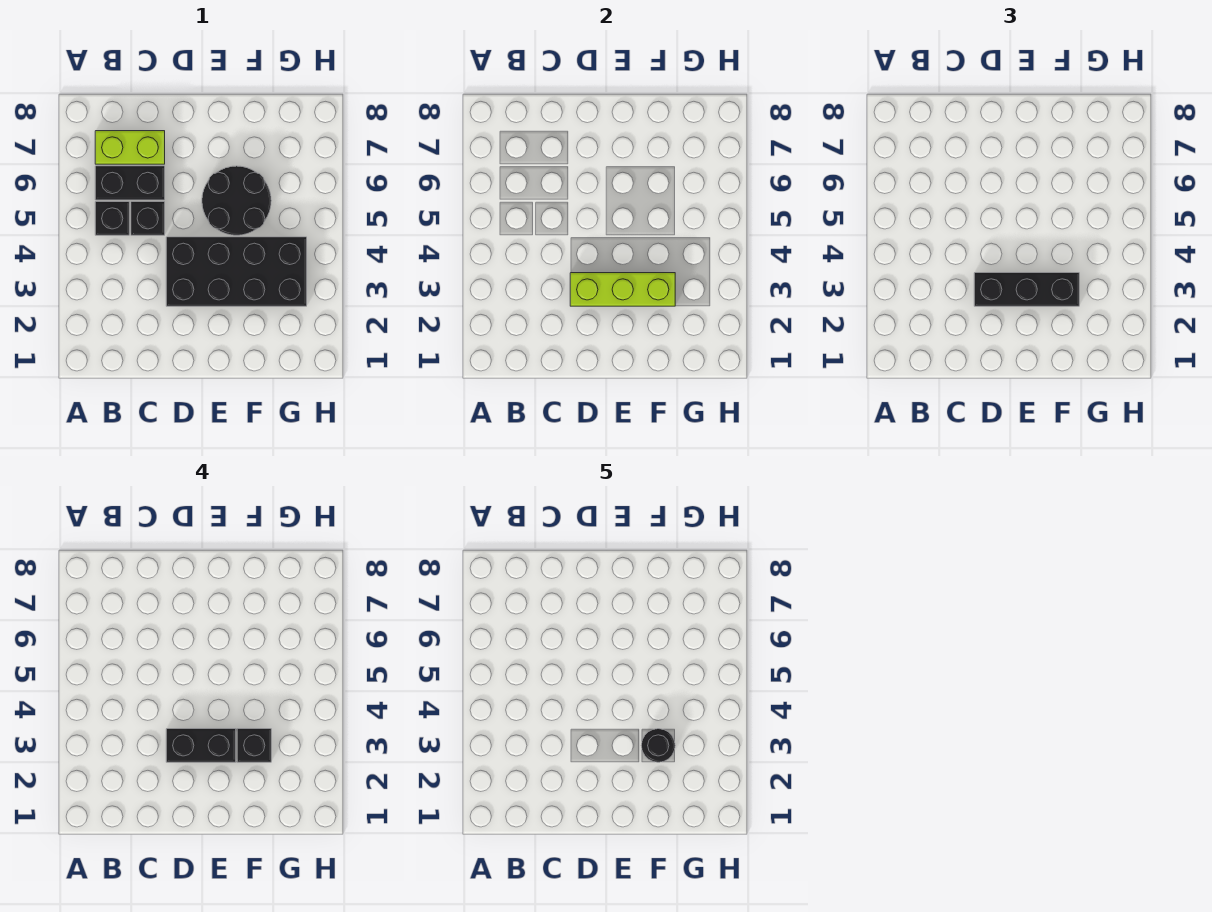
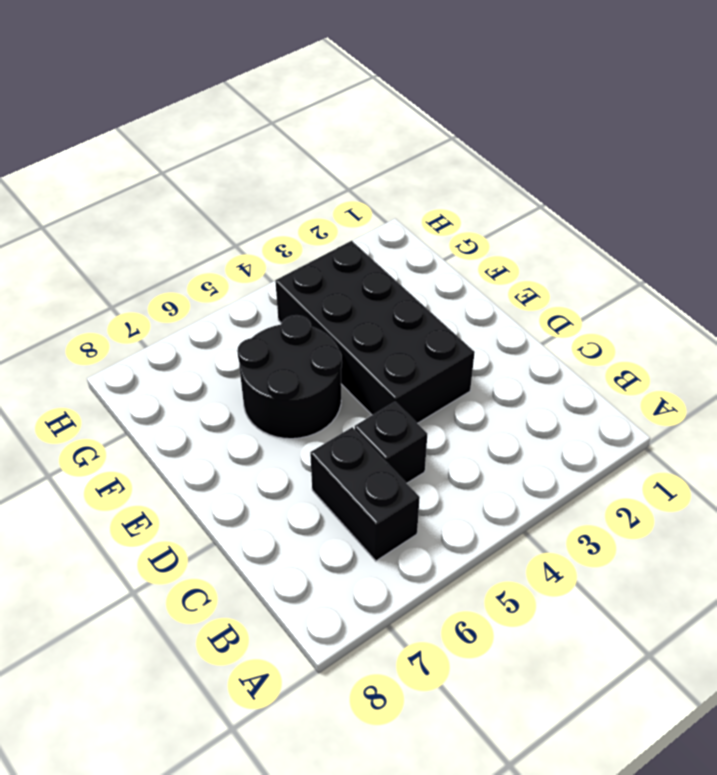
none -> black 1x1 brick [95,202,129,235]
none -> lime 1x2 brick [95,131,165,164]

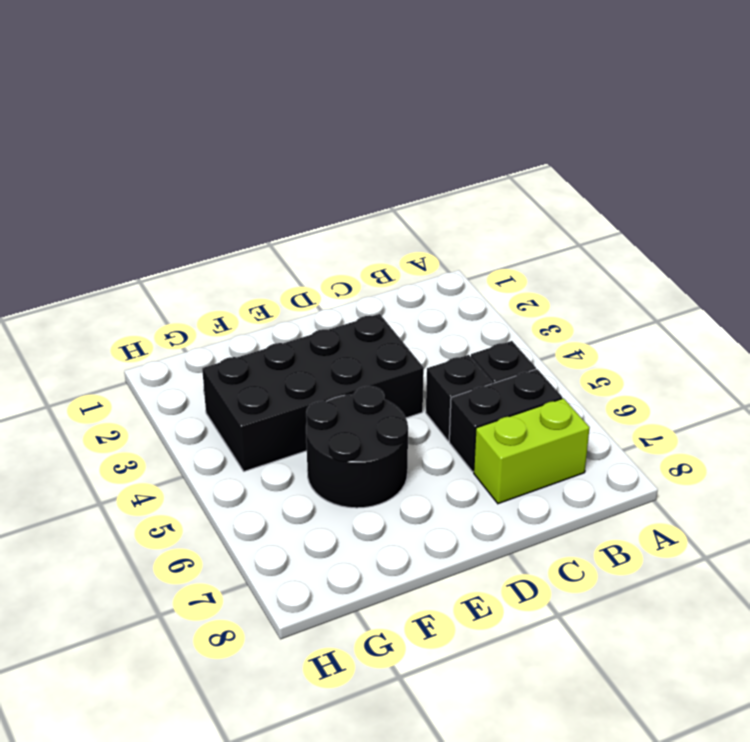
none -> lime 1x3 brick [570,273,675,306]
none -> black 1x3 brick [974,273,1079,306]

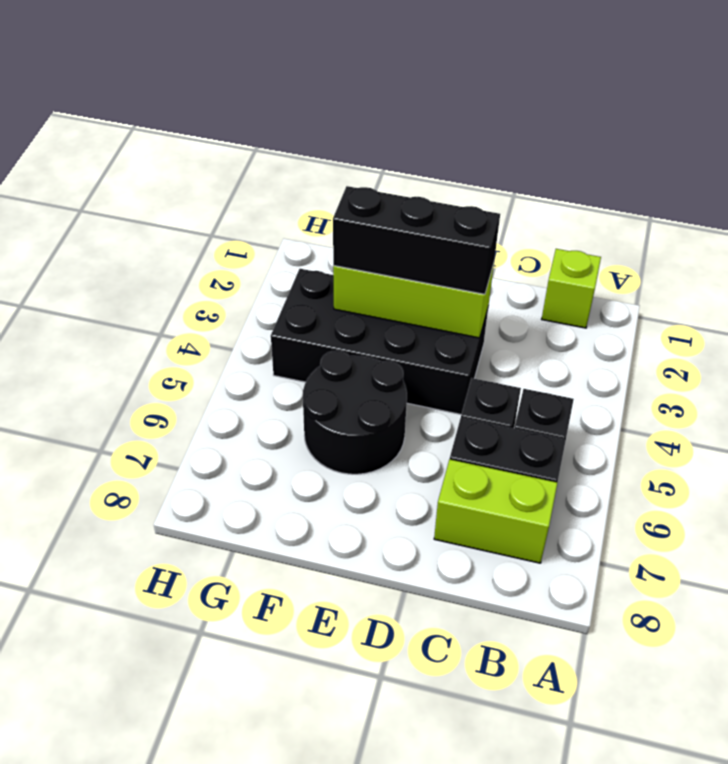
lime 1x1 brick [542,249,601,328] -> none
none -> black 1x2 brick [166,729,236,762]
none -> black 1x1 brick [237,729,271,762]

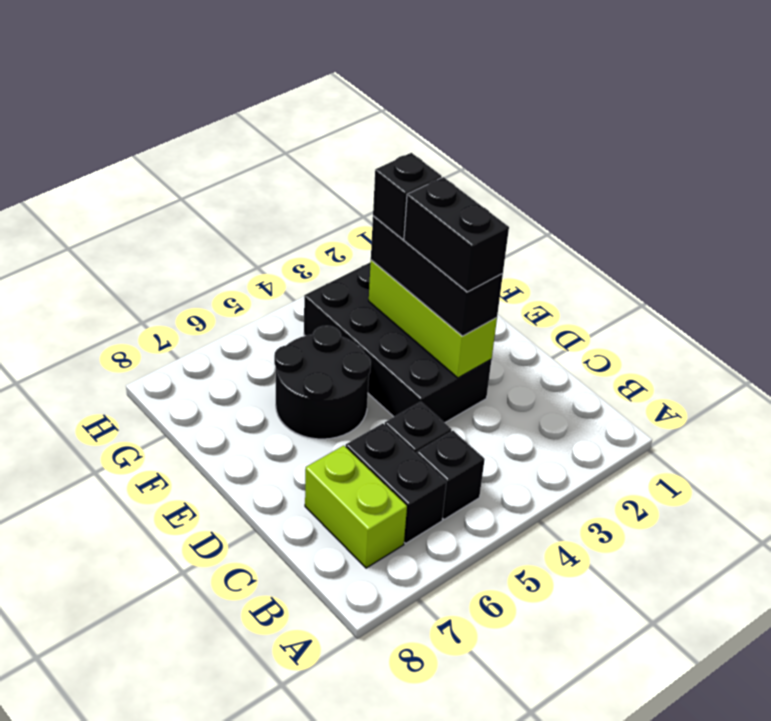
none -> black 1x1 round brick [641,729,675,762]

